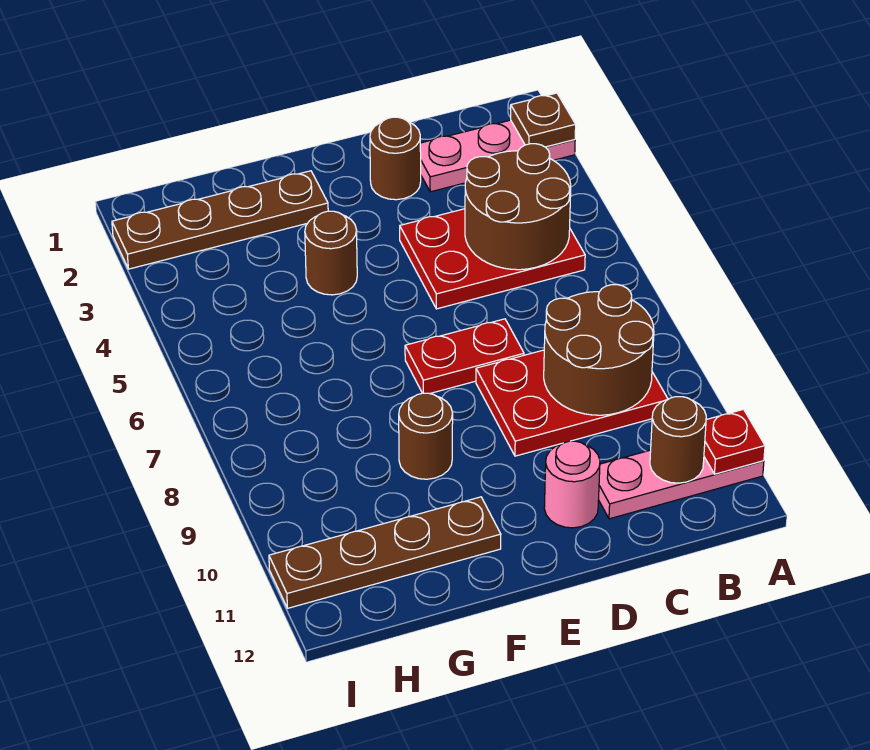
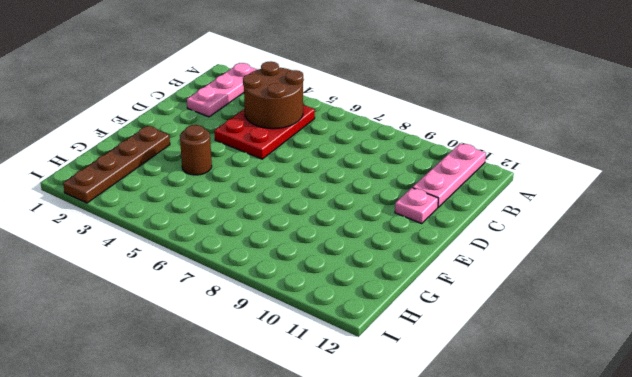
pink 1x1 plate [395,188,438,223] -> pink 1x1 round brick [544,441,600,528]
none -> red 2x3 plate [476,350,668,456]
none -> brown 1x1 round brick [370,117,421,200]
none -> red 1x2 plate [405,319,524,394]

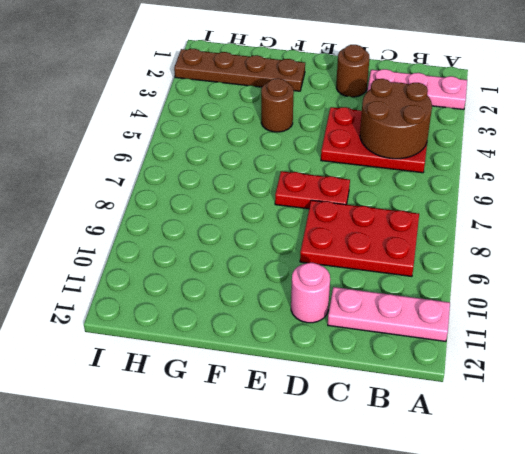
none -> brown 1x1 round brick [399,393,453,479]
none -> brown 1x4 plate [269,497,501,608]
none -> brown 1x1 plate [511,93,576,147]

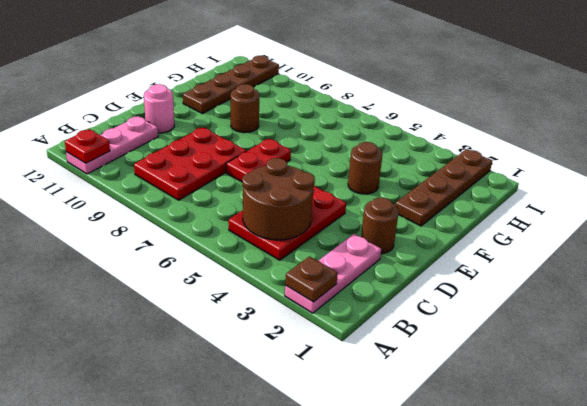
none -> brown 2x2 round brick [544,285,654,415]
none -> brown 1x1 round brick [650,397,706,483]

